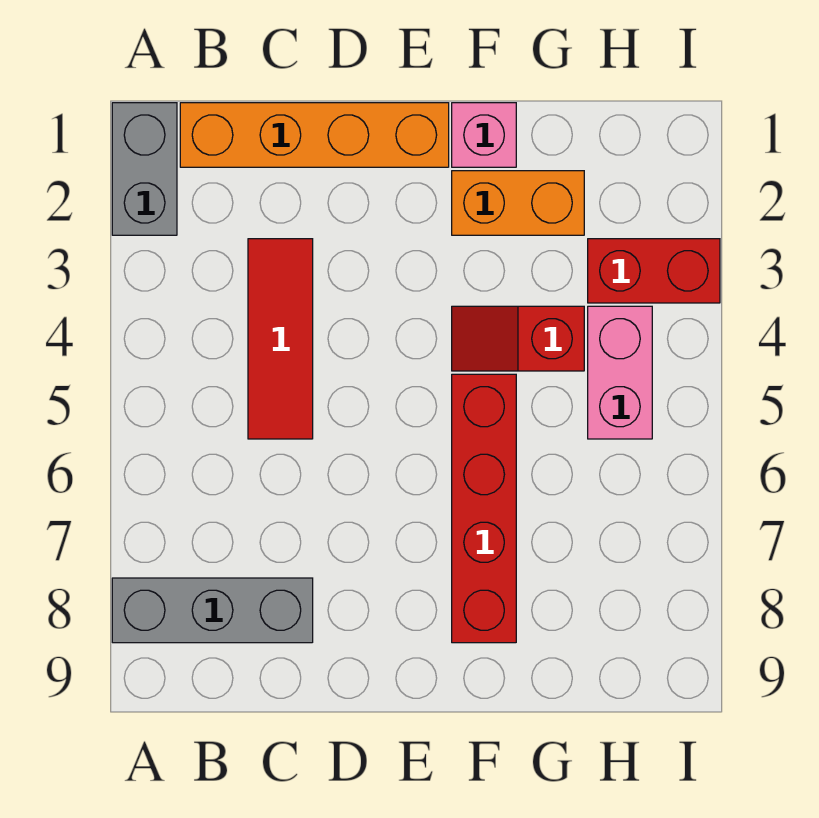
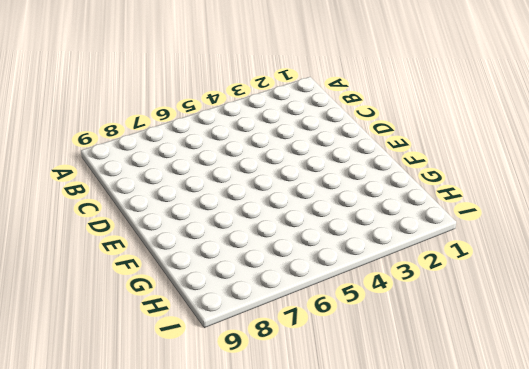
none -> grey 1x2 brick [112,103,177,235]
none -> grey 1x3 brick [112,578,313,643]

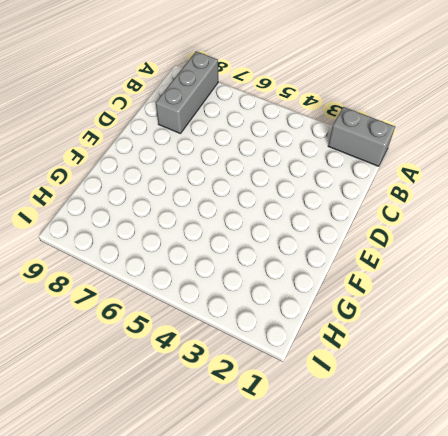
none -> orange 1x4 brick [180,103,449,167]
none -> red 1x3 tile [248,239,313,439]

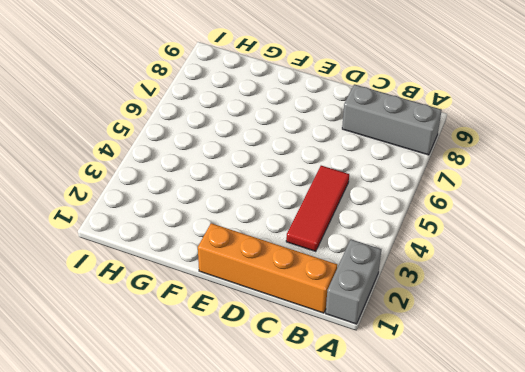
none -> pink 1x1 brick [452,103,516,167]
none -> orange 1x2 brick [452,171,584,235]

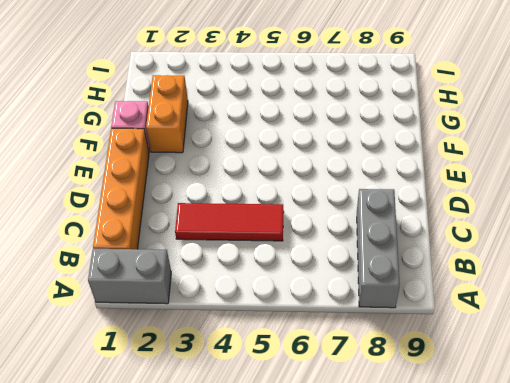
none -> red 1x2 slope [452,306,584,371]
none -> red 1x4 brick [452,374,516,643]

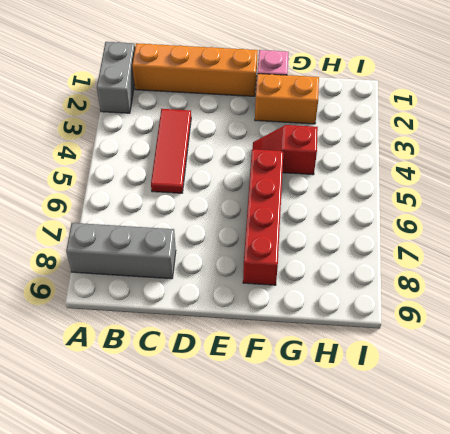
none -> red 1x2 brick [588,239,720,303]
none -> pink 1x2 brick [588,306,652,439]

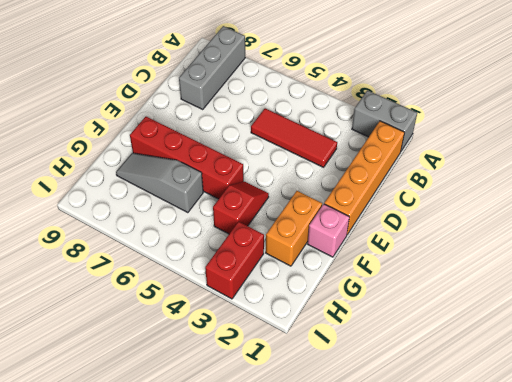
grey 1x3 slope [116,153,203,213] -> none
none -> pink 1x2 brick [588,306,652,439]

